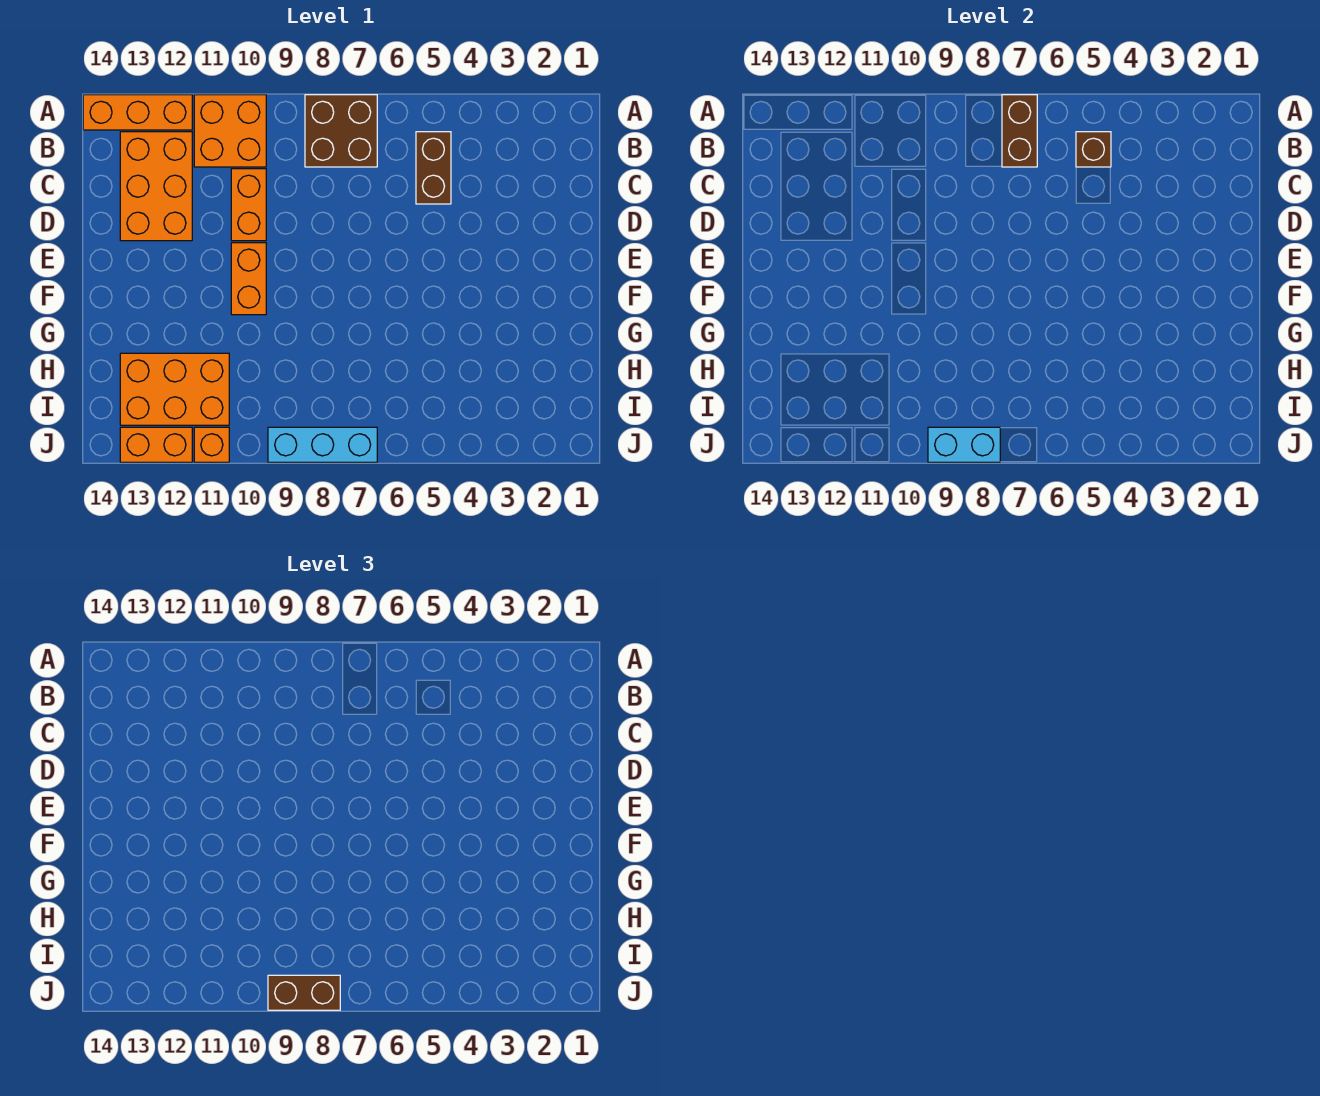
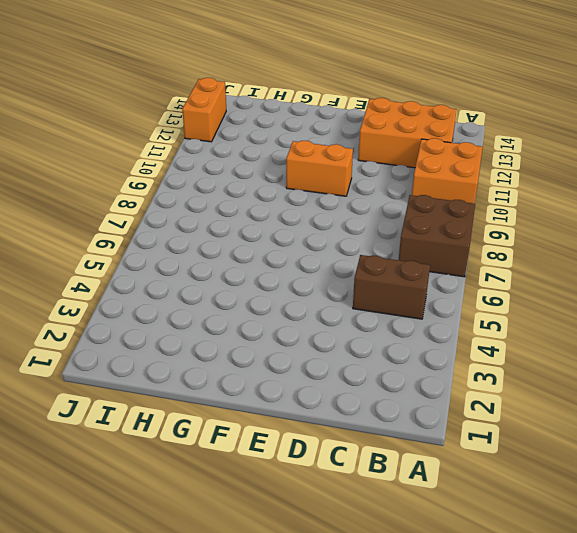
none -> orange 1x3 brick [83,95,192,130]
none -> orange 1x2 brick [231,169,266,241]
none -> orange 2x3 brick [120,353,229,425]

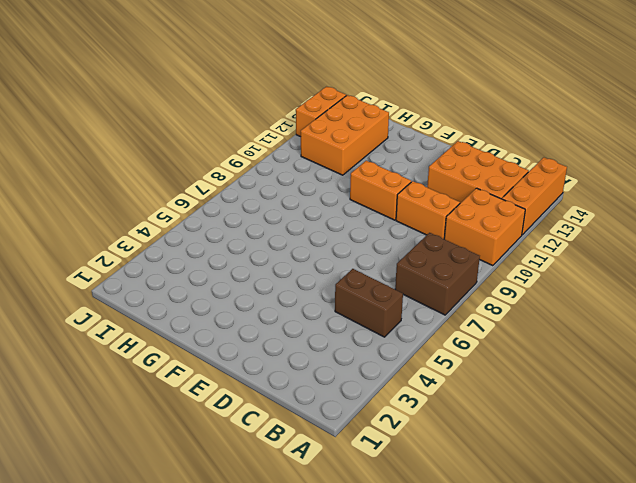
none -> cyan 1x3 brick [268,427,377,462]
none -> orange 1x1 brick [194,427,229,462]
none -> brown 1x2 brick [1002,95,1037,167]

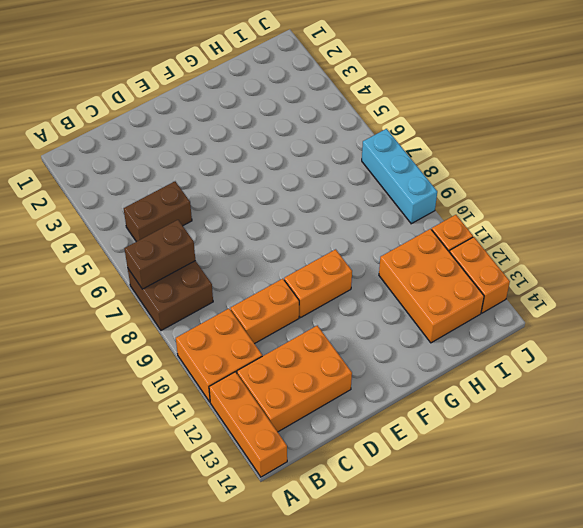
none -> brown 1x1 brick [1076,132,1111,167]
none -> cyan 1x2 brick [928,427,1000,462]
none -> brown 1x2 brick [268,975,340,1010]

